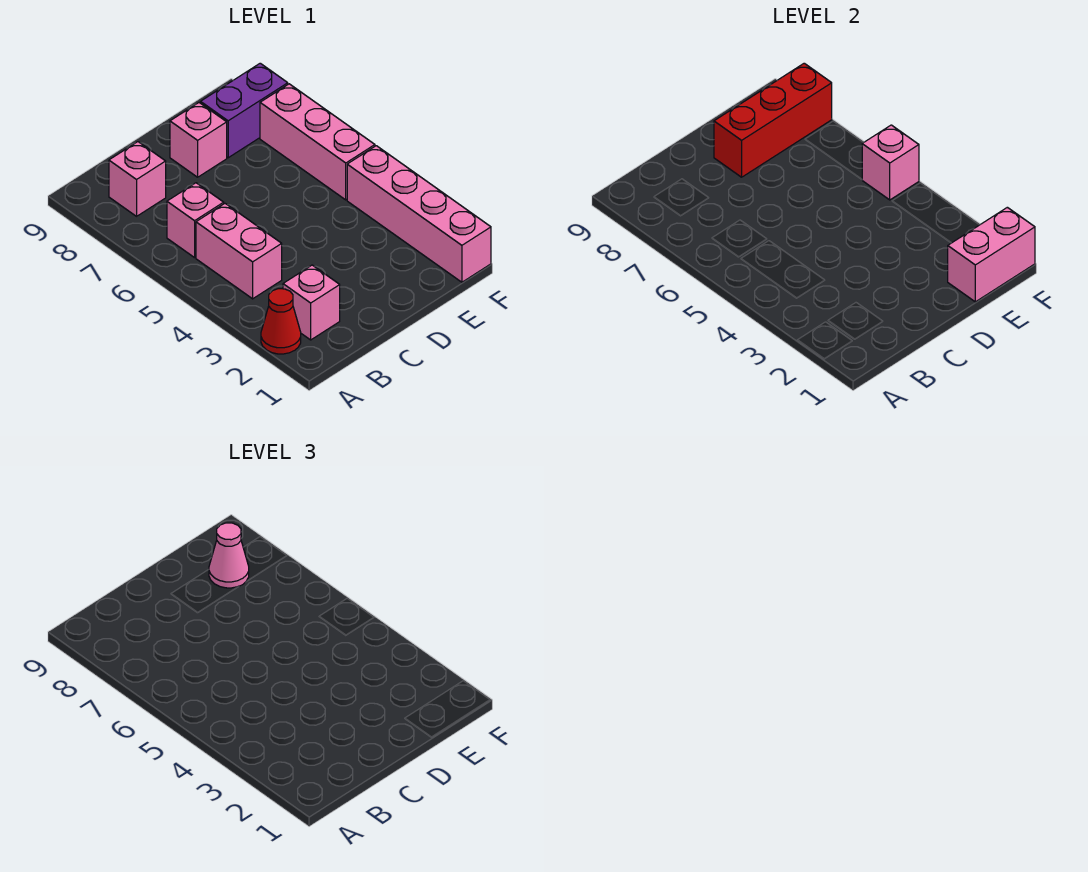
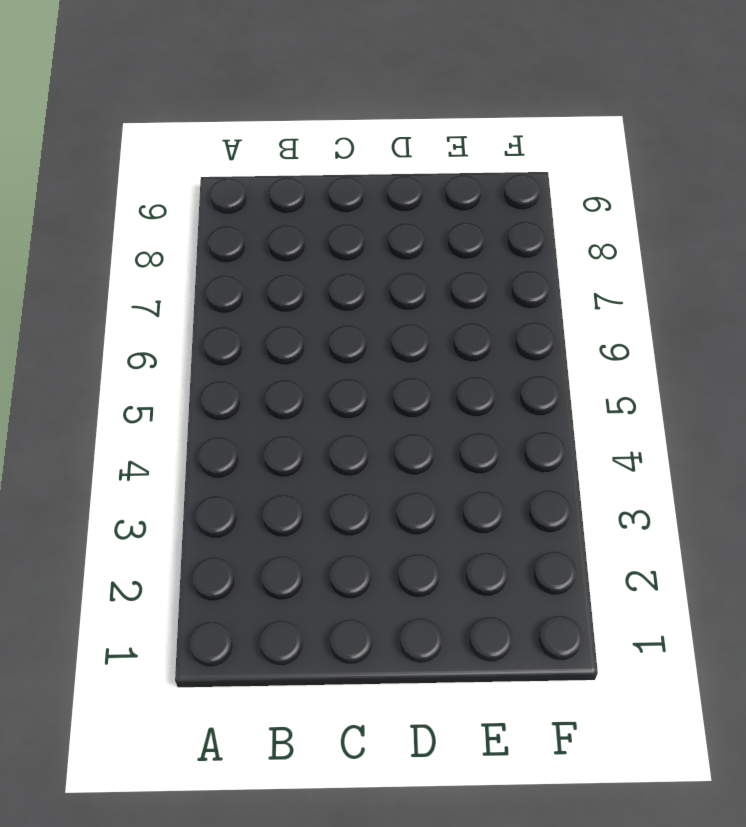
none -> red 1x1 cone [261,289,301,354]
none -> pink 1x1 brick [283,265,340,340]
none -> pink 1x2 brick [196,204,282,299]

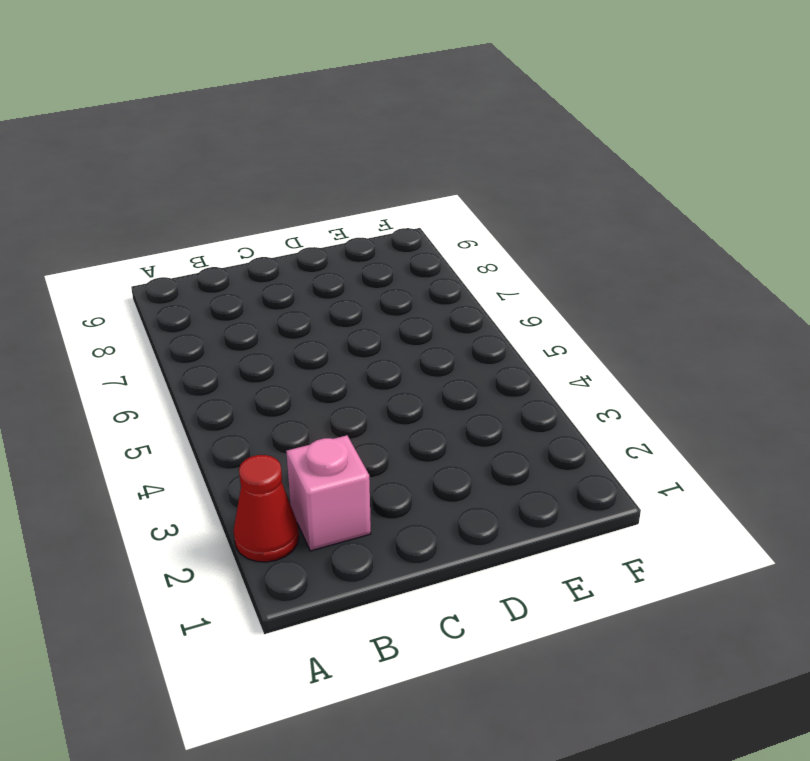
none -> pink 1x2 brick [196,204,282,299]
none -> pink 1x1 brick [167,183,224,258]
none -> pink 1x1 brick [109,142,166,216]

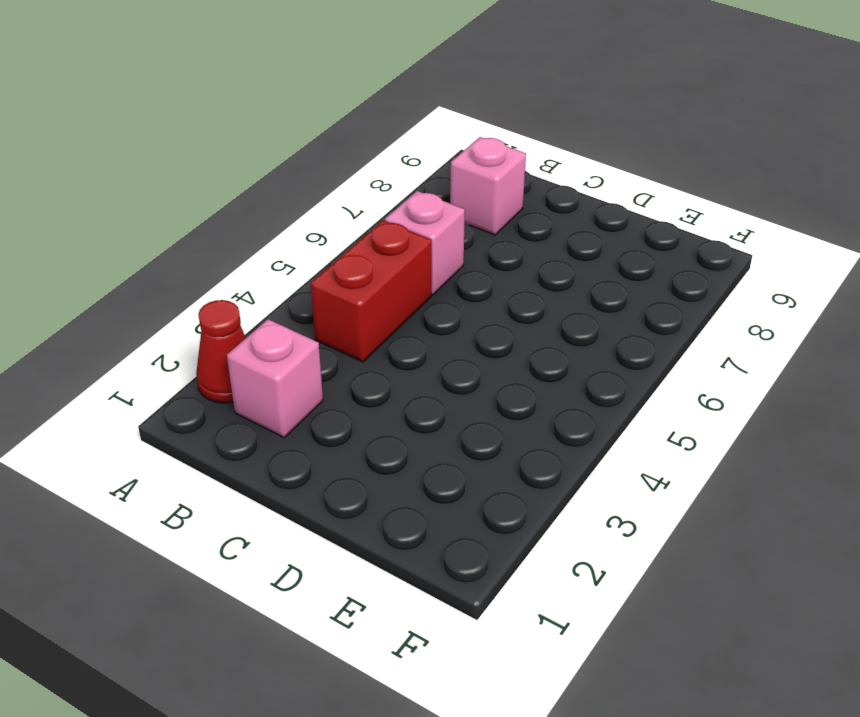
red 1x2 brick [311,220,431,362] -> pink 1x2 brick [196,204,282,299]
none -> pink 1x1 brick [170,103,227,177]
none -> purple 1x2 brick [201,63,288,158]
none -> pink 1x4 brick [347,146,491,282]

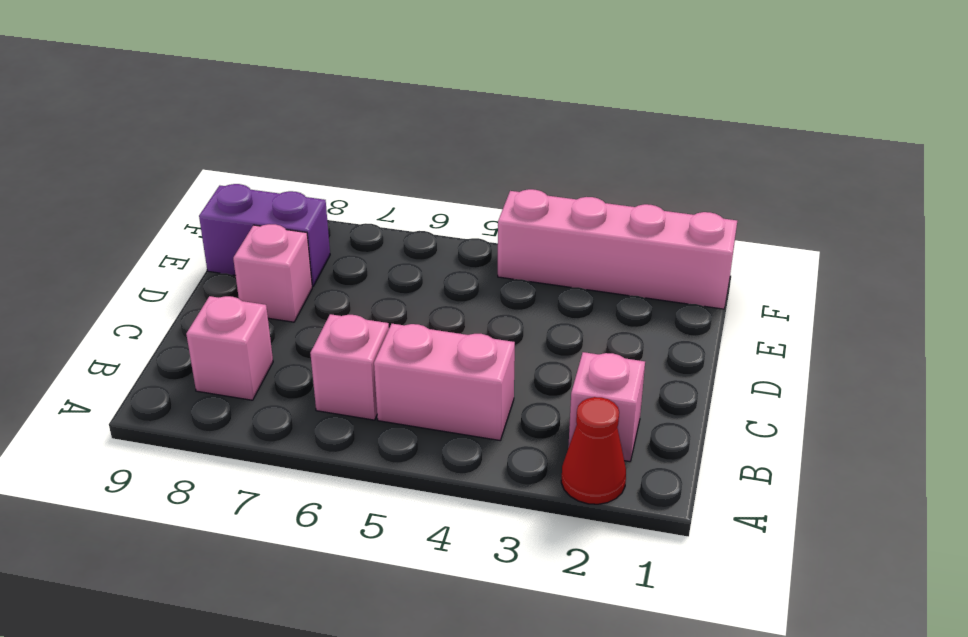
purple 1x2 brick [199,184,330,287] -> purple 1x2 brick turned to [201,63,288,158]
none -> pink 1x3 brick [260,84,375,200]
none -> red 1x3 brick [714,63,832,177]
none -> pink 1x2 brick [948,207,1035,302]

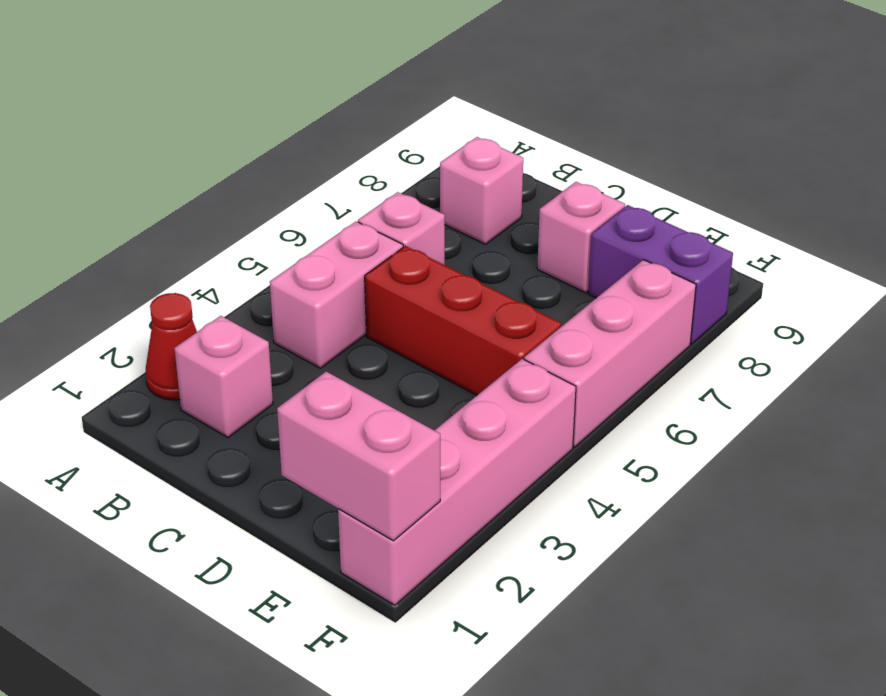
red 1x3 brick [365,246,562,395] -> red 1x3 brick moved to [714,63,832,177]
none -> pink 1x1 brick [862,125,919,200]
none -> pink 1x1 cone [209,523,249,588]

